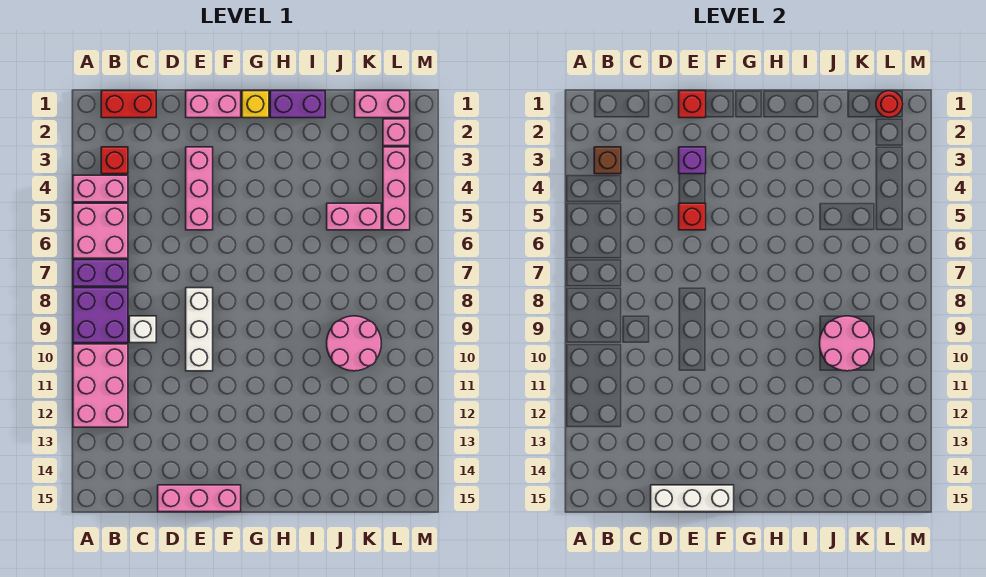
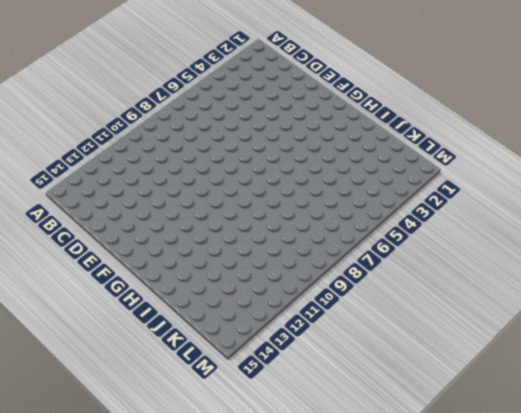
none -> pink 1x2 brick [73,175,128,202]
none -> pink 2x2 brick [73,203,128,258]
none -> purple 1x2 brick [73,260,128,286]

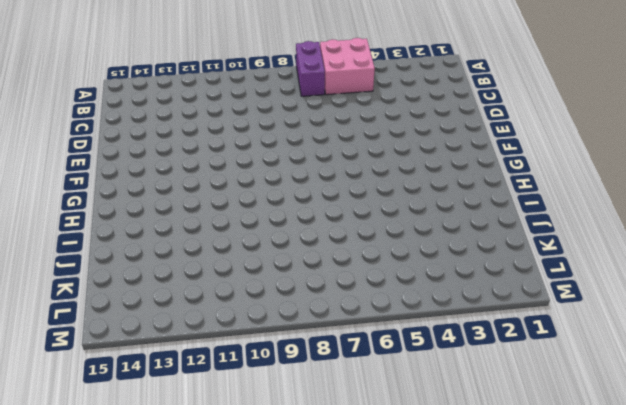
none -> pink 1x2 brick [73,175,128,202]
none -> purple 2x2 brick [73,288,128,343]
none -> pink 2x3 brick [73,344,128,427]

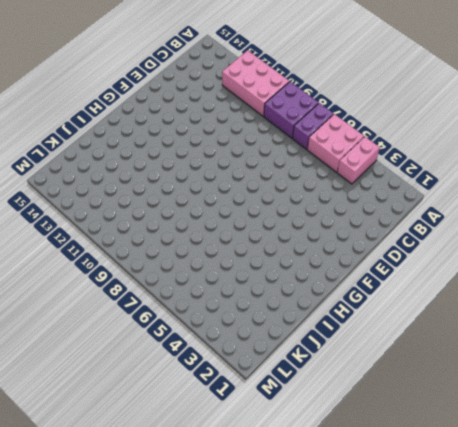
none -> red 1x2 brick [101,91,156,118]
none -> red 1x1 brick [101,147,128,174]
none -> white 1x1 brick [129,316,156,343]

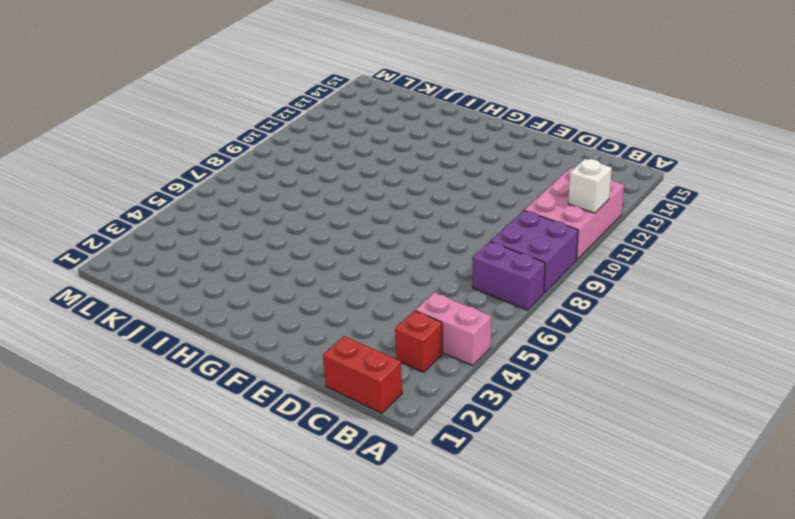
white 1x1 brick [568,159,612,213] -> white 1x1 brick moved to [129,316,156,343]
none -> pink 2x2 brick [73,203,128,258]
none -> pink 1x3 brick [158,485,241,512]
none -> pink 1x2 brick [186,91,241,118]

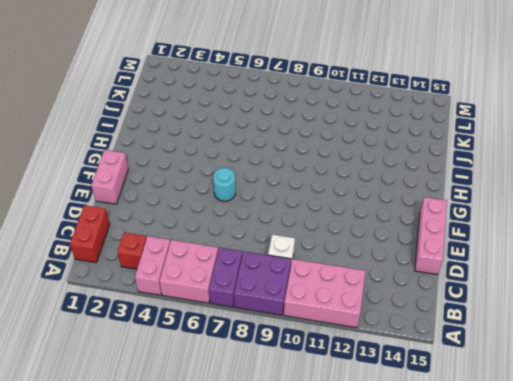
cyan 1x1 round brick [213,168,236,201] -> none
none -> pink 1x3 brick [186,147,213,230]
none -> white 1x3 brick [186,288,213,371]
none -> yellow 1x1 brick [242,91,269,118]

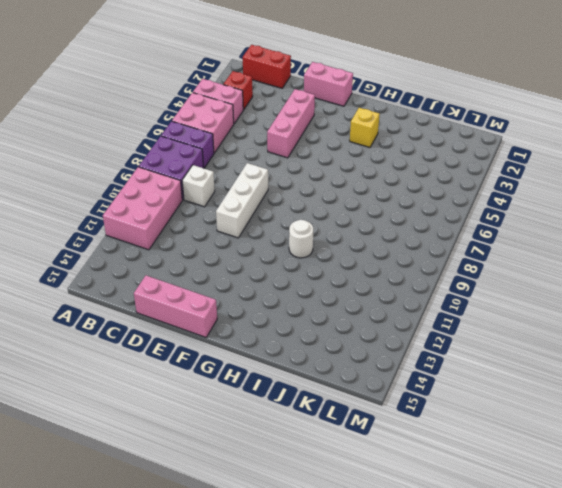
yellow 1x1 brick [350,108,380,147] -> yellow 1x1 brick moved to [242,91,269,118]
white 1x1 round brick [289,220,313,258] -> none
none -> purple 1x2 brick [270,91,325,118]
none -> pink 1x2 brick [327,203,381,230]
none -> pink 2x2 round brick [327,316,381,371]

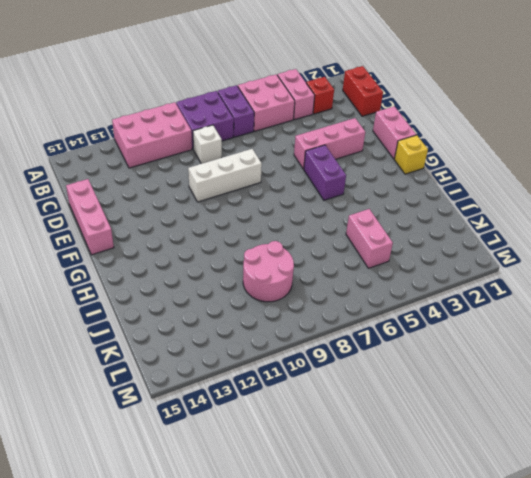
purple 1x2 brick [304,145,346,200] -> purple 1x2 brick moved to [270,91,325,118]
none -> pink 1x2 brick [355,91,410,118]
none -> pink 1x1 brick [383,119,410,146]
none -> pink 1x3 brick [383,147,410,230]

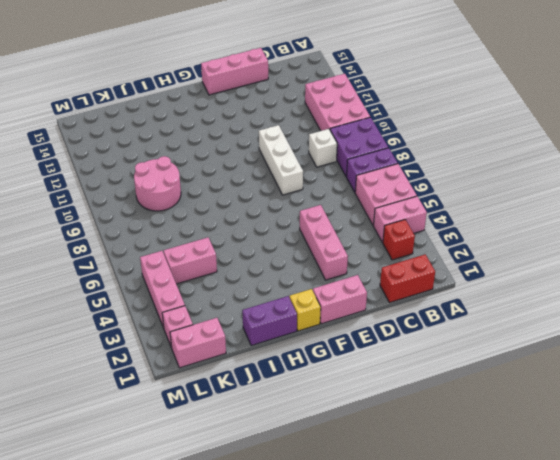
none -> brown 1x1 brick [594,147,621,174]
none -> white 1x3 brick [651,485,734,512]
none -> red 1x1 brick [679,91,706,118]

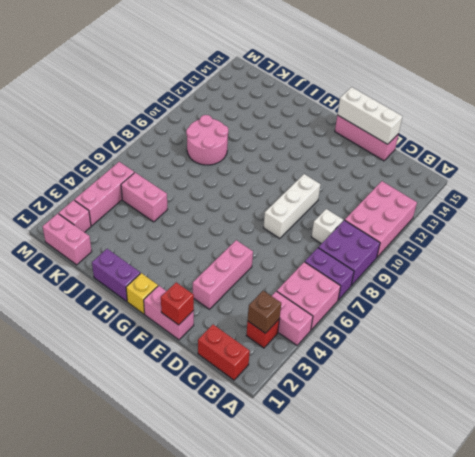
none -> purple 1x1 brick [679,147,706,174]
none -> red 1x1 brick [679,203,706,230]
none -> pink 2x2 round brick [820,316,874,371]

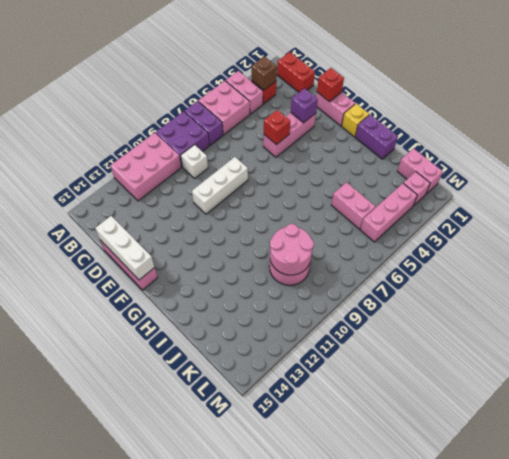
none -> red 1x1 round brick [876,91,903,117]

